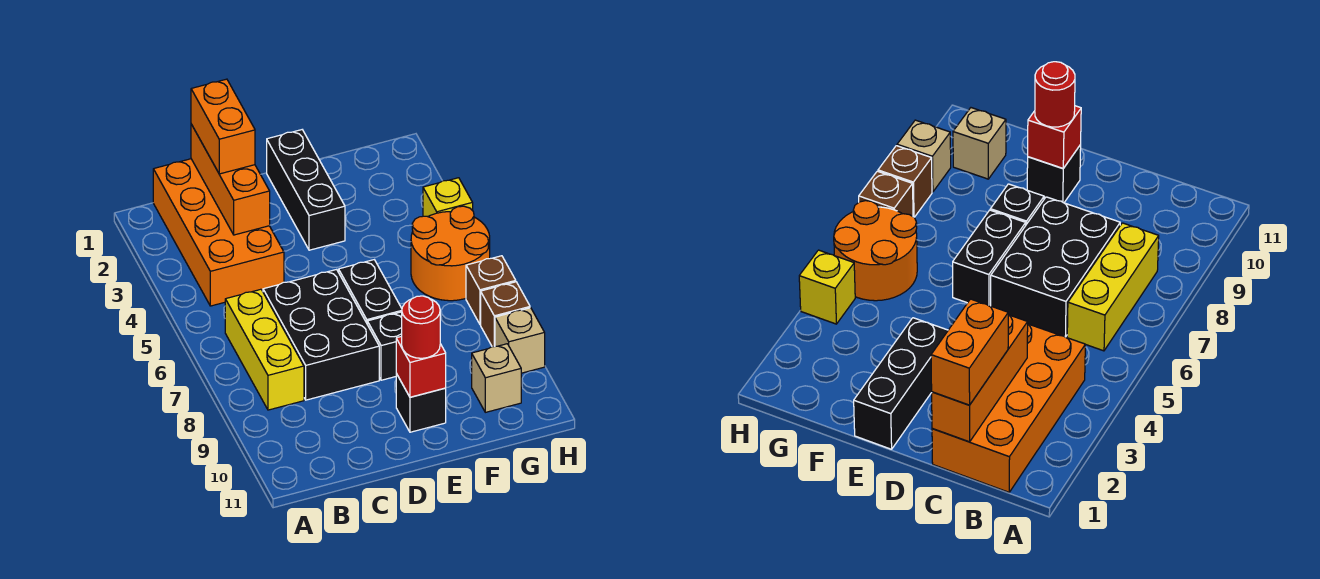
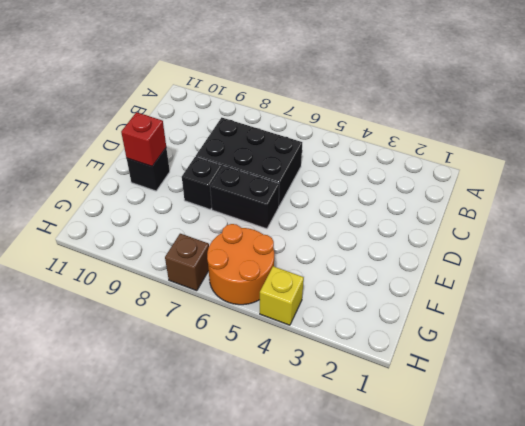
none -> orange 2x4 brick [153,159,284,306]
none -> yellow 1x3 brick [225,289,304,410]
none -> black 1x3 brick [267,130,345,250]

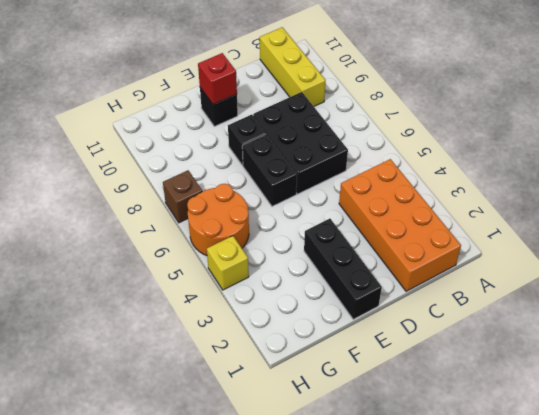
yellow 1x3 brick [260,27,326,106] -> yellow 1x3 brick moved to [225,289,304,410]
none -> tan 1x1 brick [472,344,521,412]
none -> brown 1x1 brick [481,282,530,347]
none -> tan 1x1 brick [495,308,545,373]

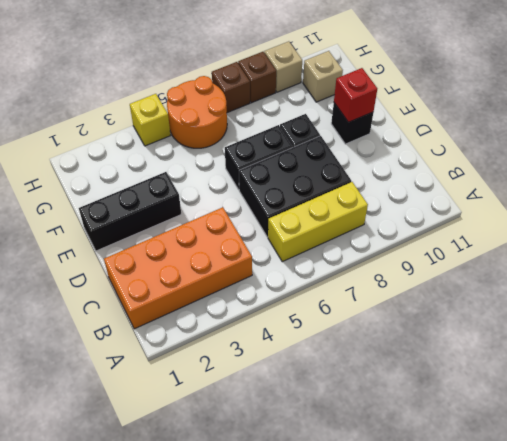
none -> orange 1x3 brick [191,124,270,235]
none -> orange 1x2 brick [191,79,255,174]
none -> red 1x1 round brick [402,296,440,358]

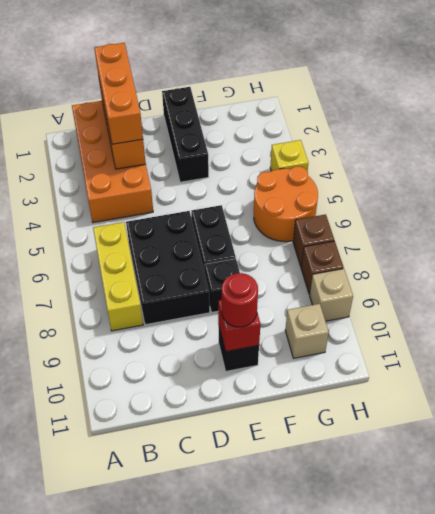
orange 1x3 brick [94,43,143,144] -> orange 1x2 brick [191,79,255,174]

